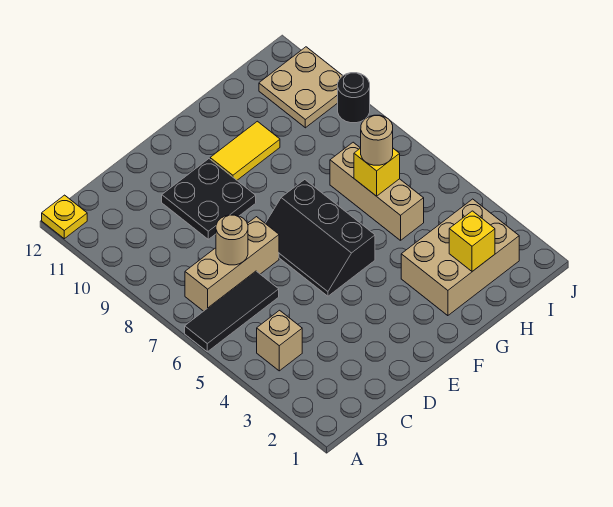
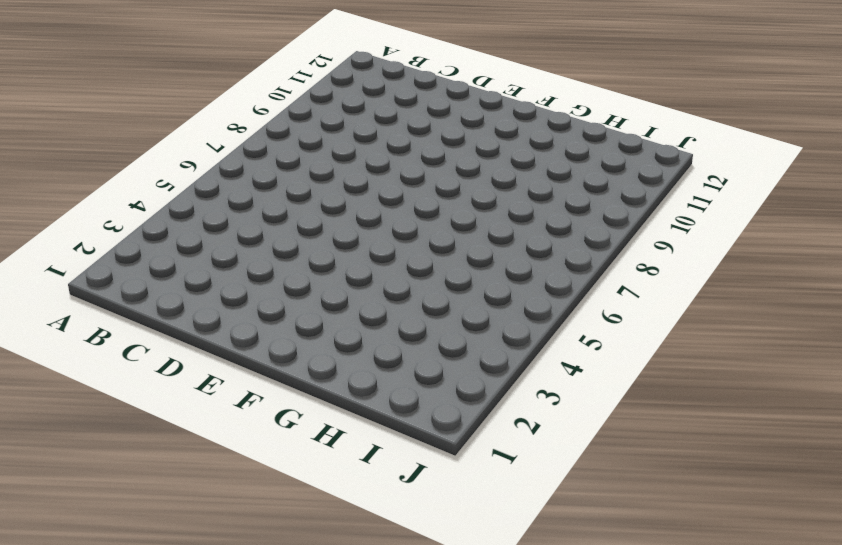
none -> black 1x3 tile [185,271,279,352]
none -> yellow 1x1 plate [42,195,87,239]
none -> tan 1x1 brick [257,310,302,371]

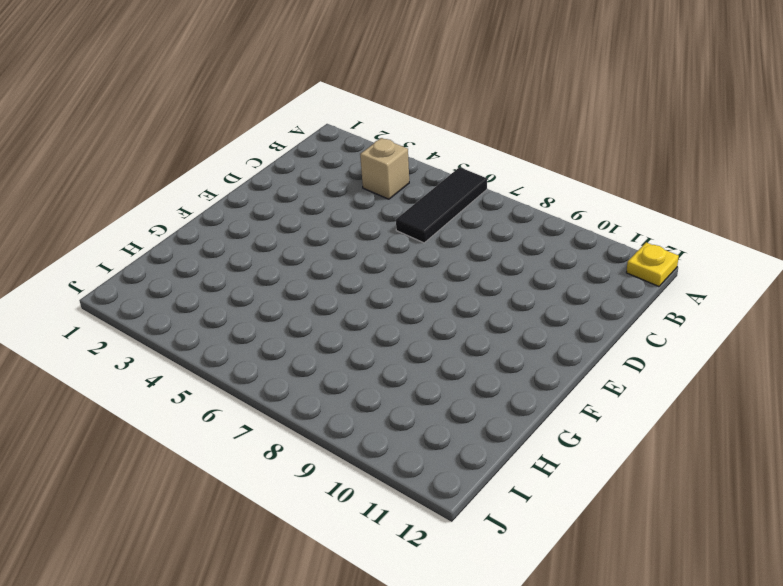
none -> tan 1x3 brick [185,217,279,311]
none -> black 2x2 plate [162,159,256,239]
none -> black 2x3 slope [265,180,375,296]

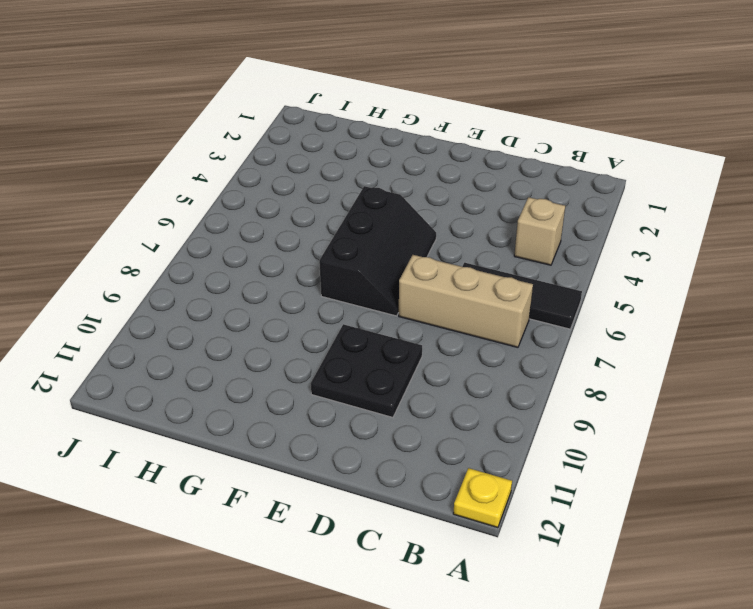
none -> yellow 1x2 tile [210,121,280,180]
none -> tan 2x3 brick [401,199,519,316]
none -> tan 1x3 brick [330,142,424,240]

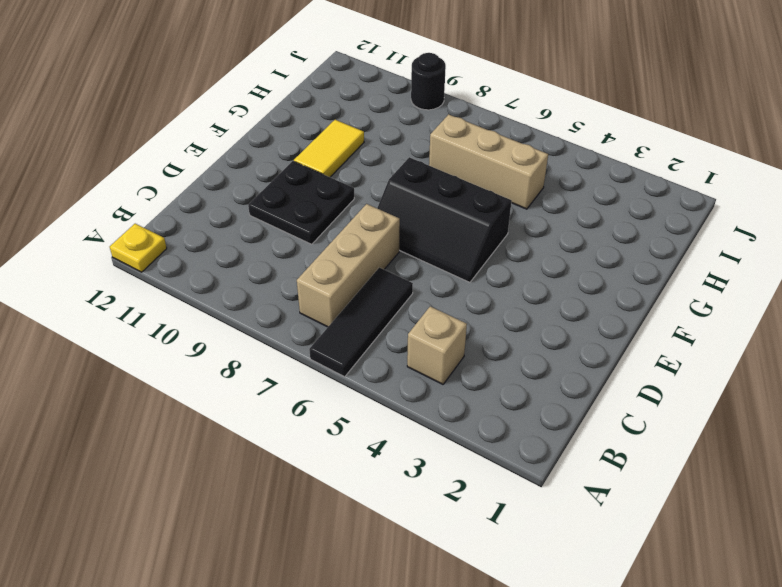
none -> tan 2x3 brick [401,199,519,316]
none -> tan 2x2 plate [259,47,343,128]
none -> tan 1x1 round brick [216,215,248,265]

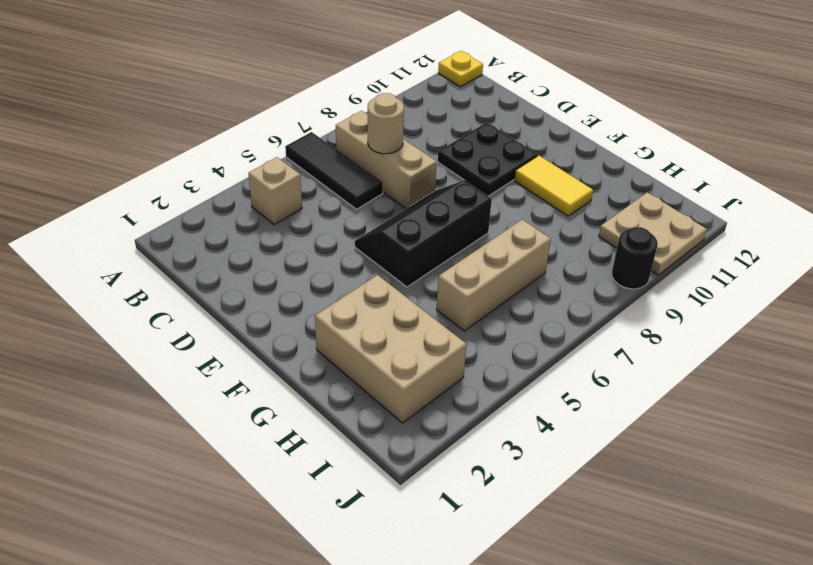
none -> yellow 1x1 brick [449,211,495,271]
none -> yellow 1x1 brick [354,148,400,196]
none -> tan 1x1 round brick [361,115,393,165]

